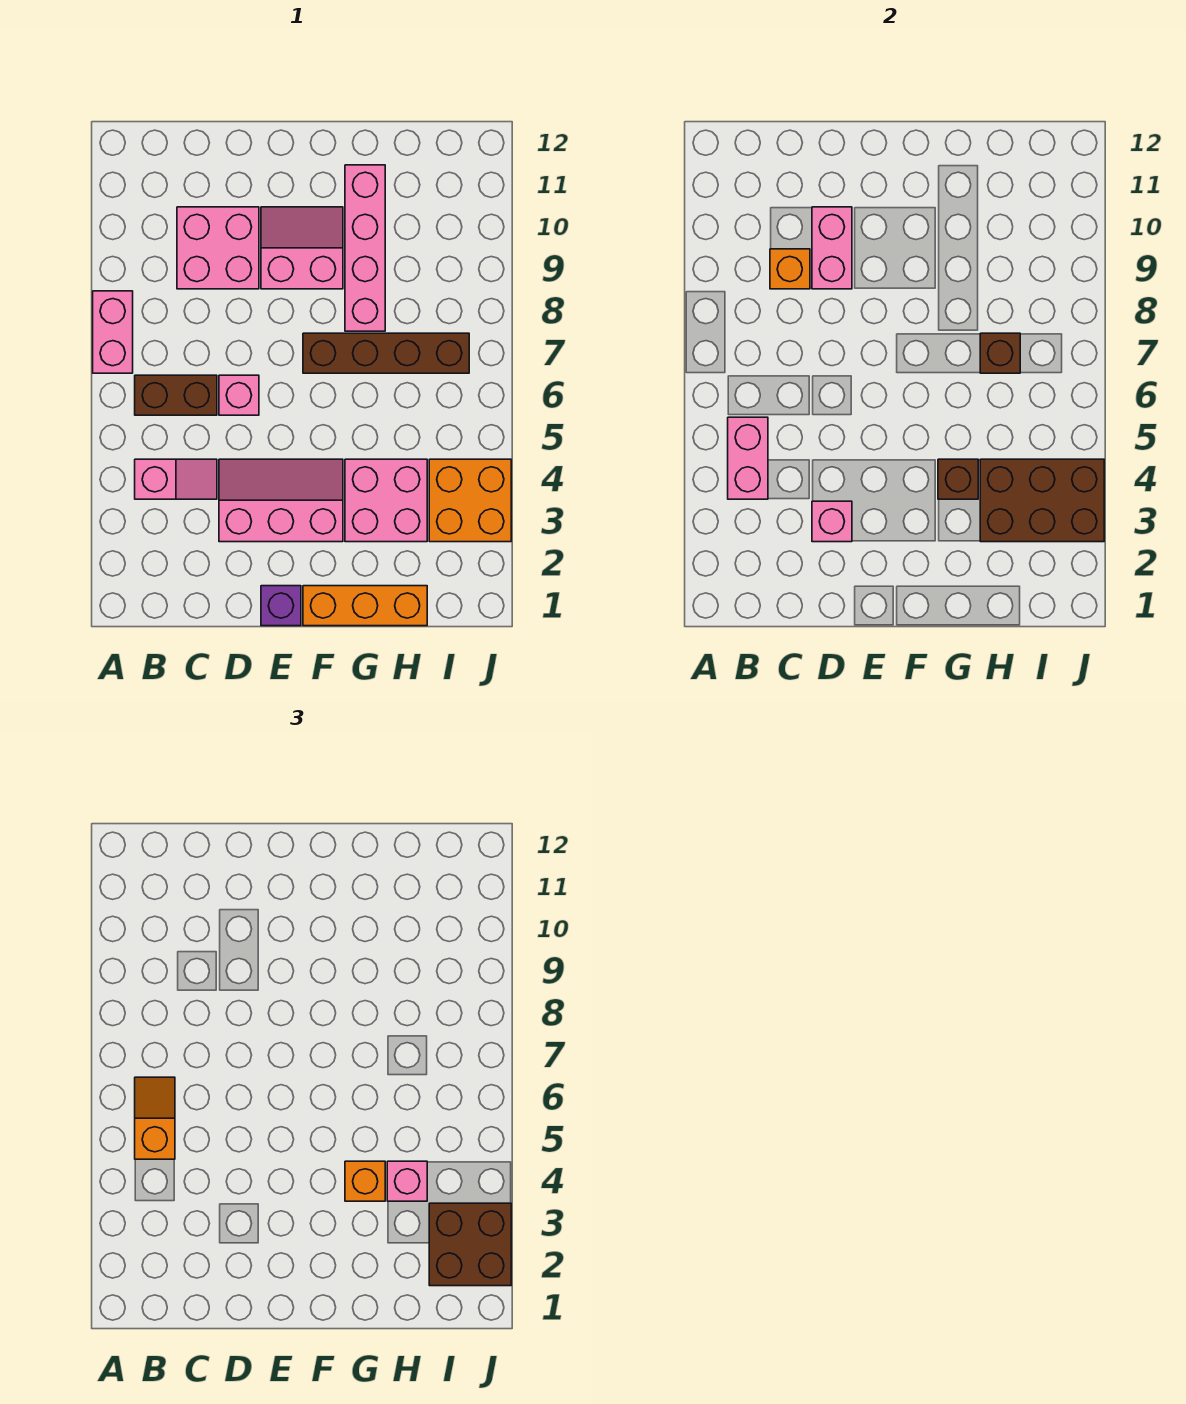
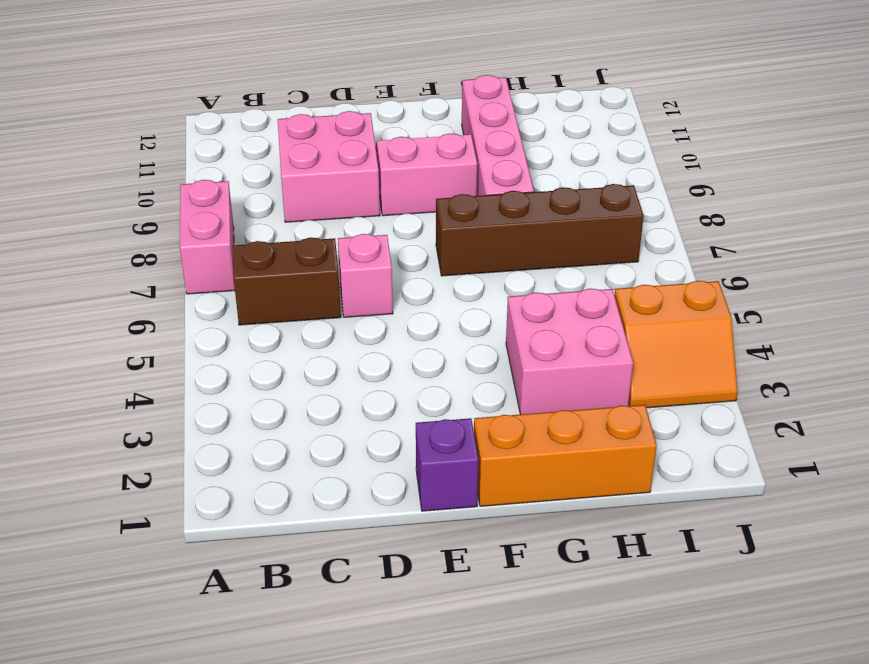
orange 2x2 slope [614,281,738,408] -> orange 2x2 brick [429,459,511,542]
none -> pink 1x2 slope [135,459,217,499]
none -> pink 2x3 slope [219,459,343,542]
none -> pink 1x2 brick [728,417,768,499]

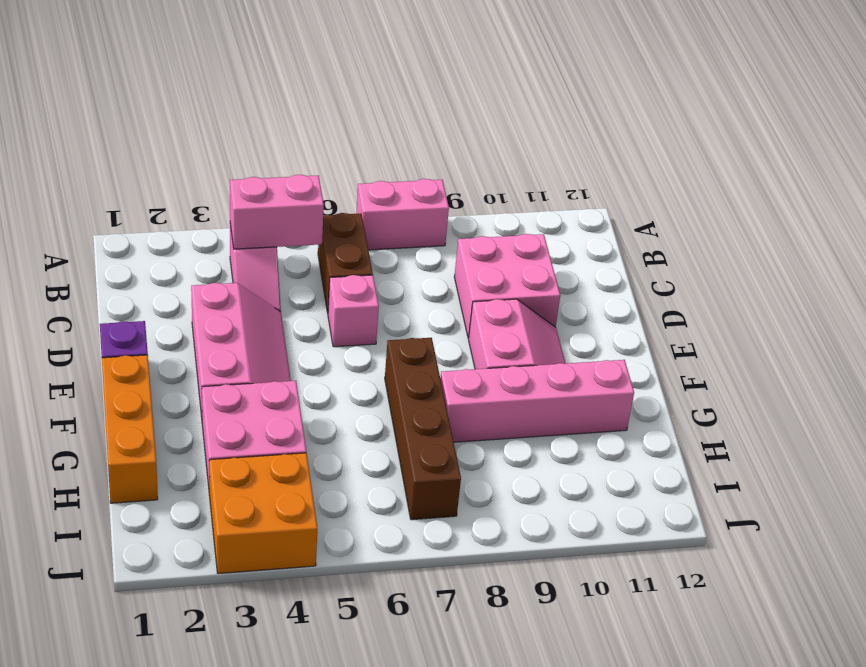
none -> orange 1x1 brick [770,249,810,289]
none -> pink 1x1 brick [812,501,852,542]
none -> pink 1x2 brick [812,207,852,289]

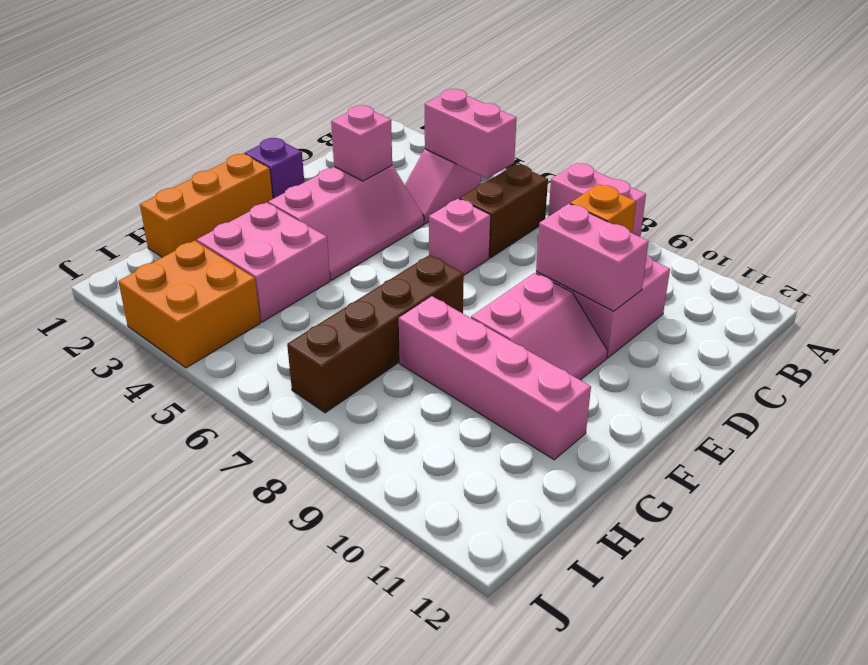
none -> brown 1x1 brick [938,459,978,499]
none -> brown 2x3 brick [980,459,1104,542]
none -> brown 1x1 brick [980,333,1020,373]

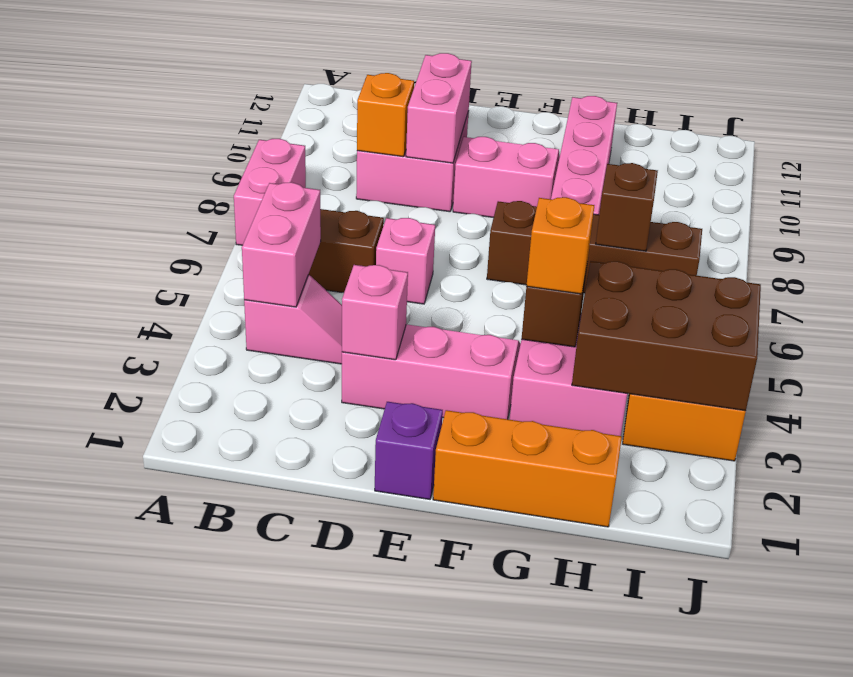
none -> orange 1x2 slope [135,1077,175,1159]
none -> pink 1x1 brick [387,1161,427,1201]
none -> brown 2x2 brick [429,1203,511,1286]

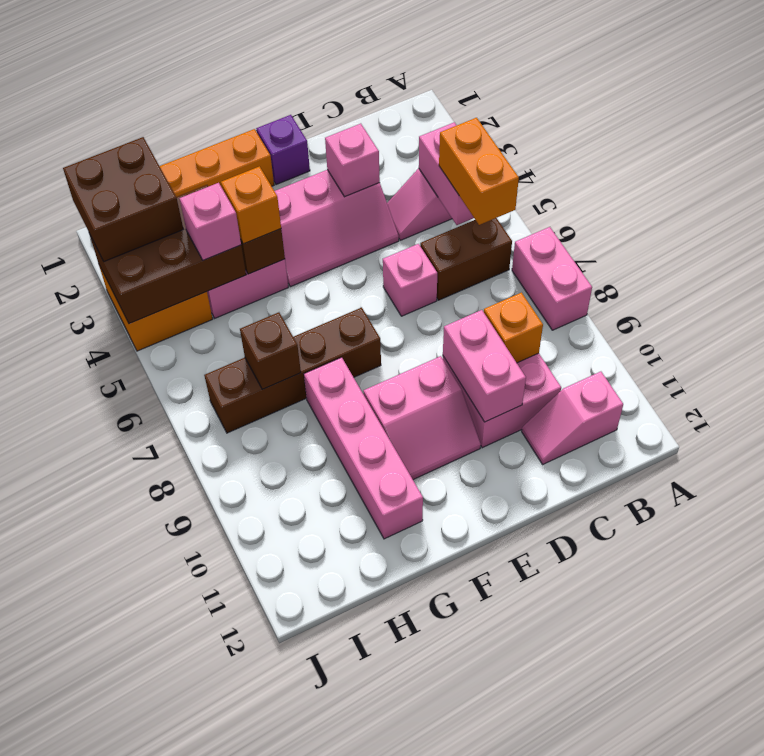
orange 1x2 brick [439,118,519,225] -> orange 1x2 slope [135,1077,175,1159]
pink 1x2 slope [522,372,623,464] -> none

